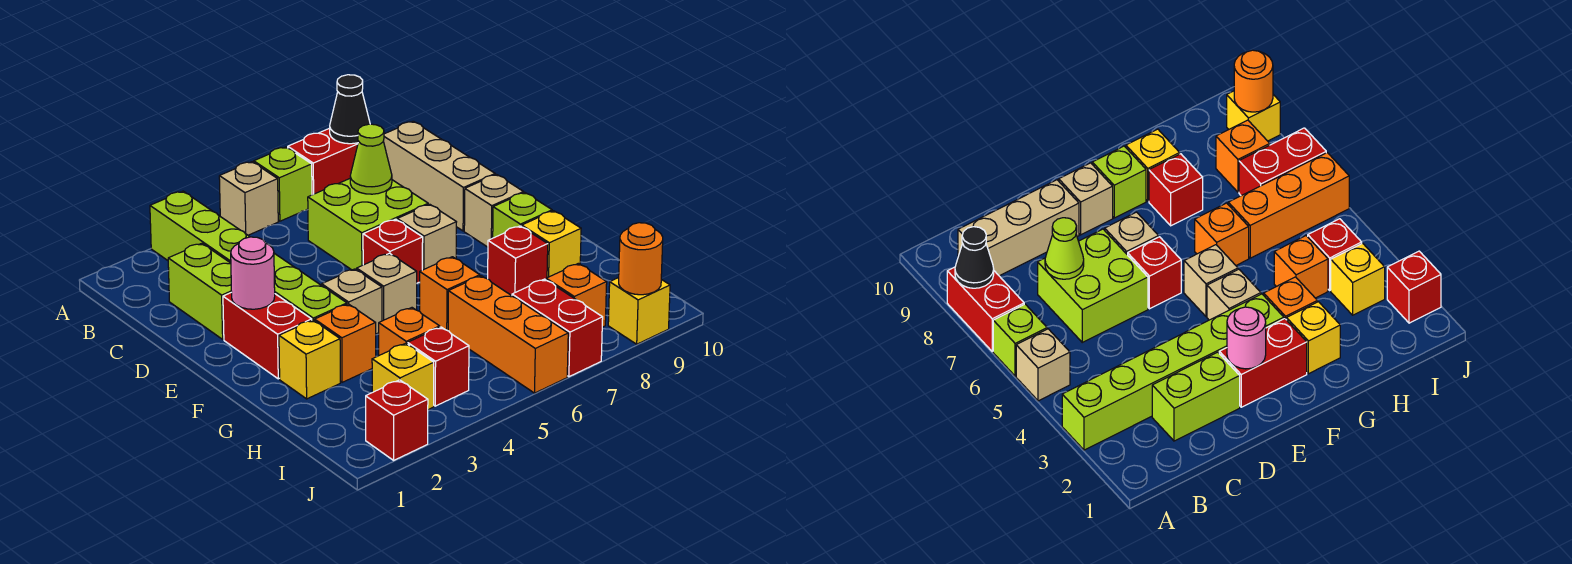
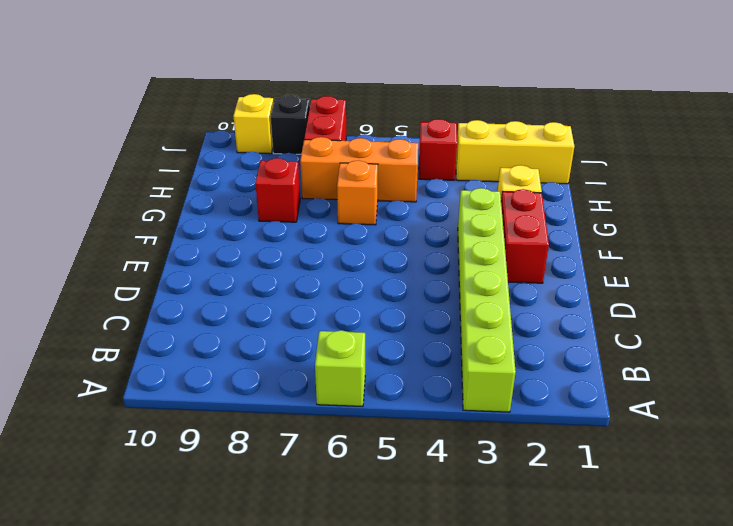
orange 1x3 brick [300,137,418,202] -> orange 1x3 brick turned to [448,276,568,393]
yellow 1x3 brick [456,120,574,184] -> yellow 1x1 brick [372,343,434,410]
black 1x1 brick [271,95,310,154] -> none
none -> tan 1x1 brick [219,162,278,235]
none -> red 1x2 brick [288,128,358,195]
none -> tan 1x3 brick [383,121,495,231]
none -> lime 1x2 brick [168,243,232,339]

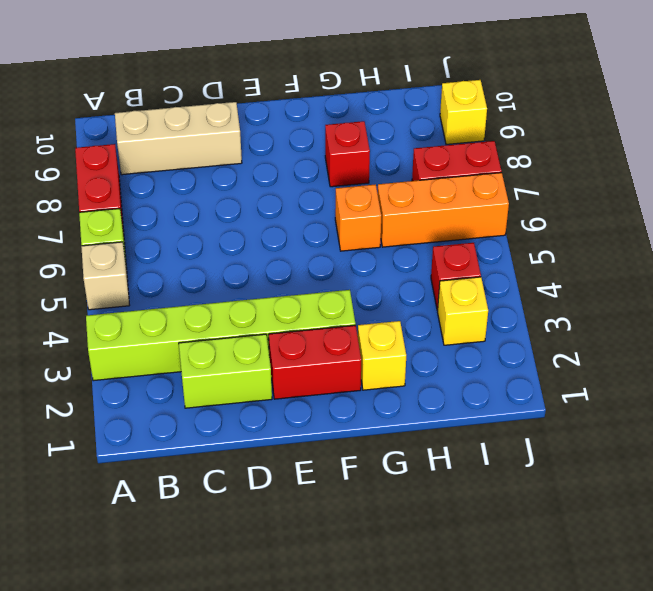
none -> lime 2x2 brick [308,179,428,270]
none -> red 1x1 brick [363,219,423,283]
none -> tan 1x1 brick [397,204,456,270]
none -> tan 1x1 brick [464,174,524,247]

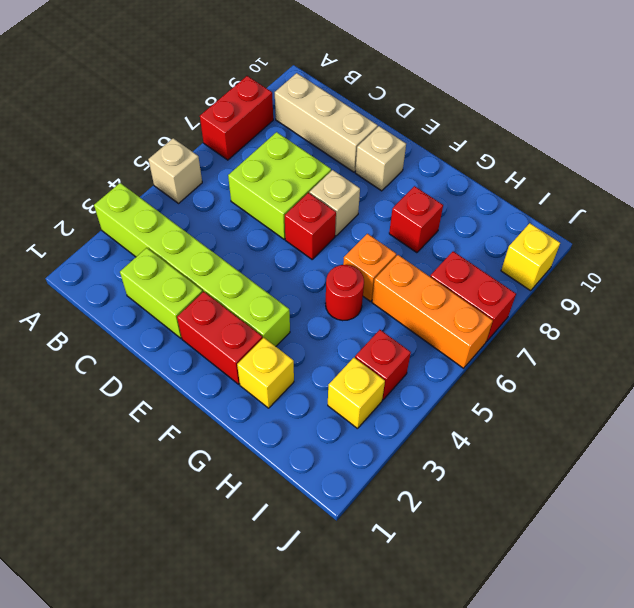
red 1x1 round brick [325,265,364,321] -> none
none -> lime 1x1 brick [254,147,312,221]
none -> tan 1x1 brick [322,269,382,334]
none -> tan 1x1 brick [357,253,417,321]
none -> lime 1x1 brick [493,193,552,238]

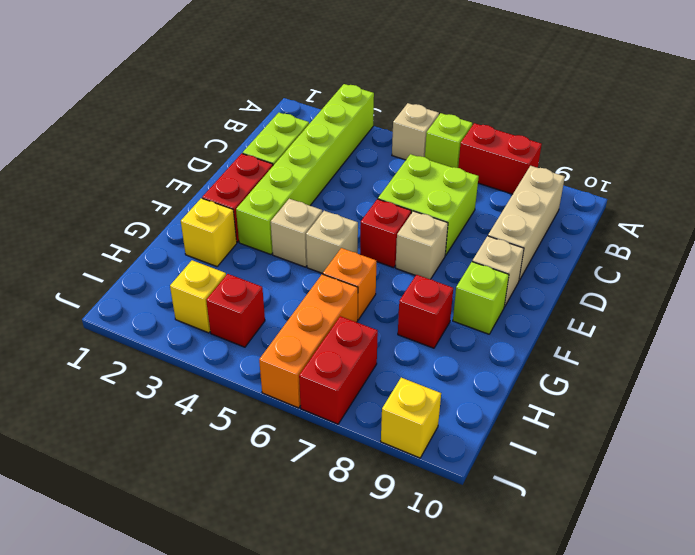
none -> orange 1x1 brick [315,304,376,382]
none -> yellow 1x1 brick [522,211,581,278]
none -> orange 1x1 brick [379,308,440,355]
none -> orange 1x1 brick [546,263,607,327]

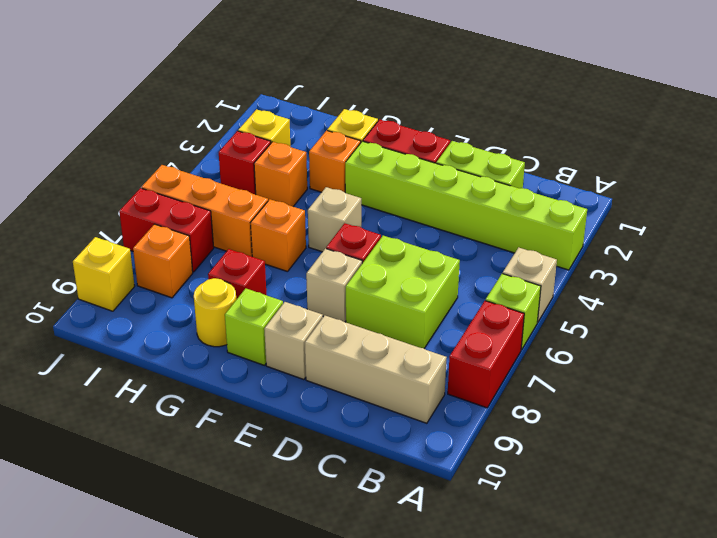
yellow 1x1 round brick [194,278,236,347] -> yellow 1x1 brick [522,211,581,278]
none -> tan 1x1 brick [322,269,382,334]
none -> red 1x1 brick [366,380,428,460]
none -> black 1x1 cone [330,75,370,144]
none -> lime 1x1 cone [350,124,392,194]

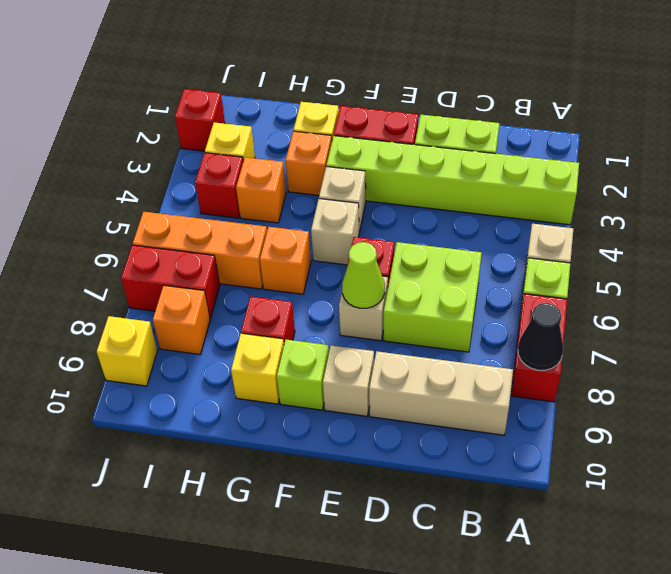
lime 1x1 cone [342,242,385,308] -> lime 1x1 cone moved to [350,124,392,194]
none -> pink 1x1 round brick [231,237,275,309]
none -> orange 1x1 round brick [619,223,663,295]

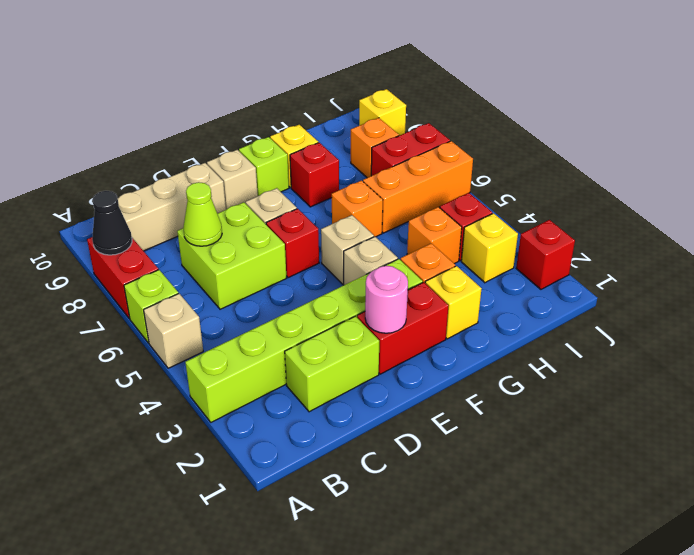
none -> orange 1x1 round brick [619,223,663,295]

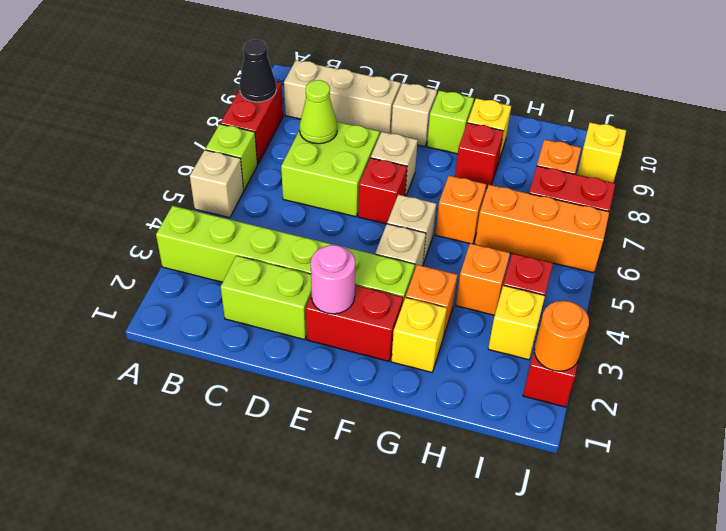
orange 1x1 round brick [534,301,589,371] -> orange 1x1 round brick moved to [619,223,663,295]

